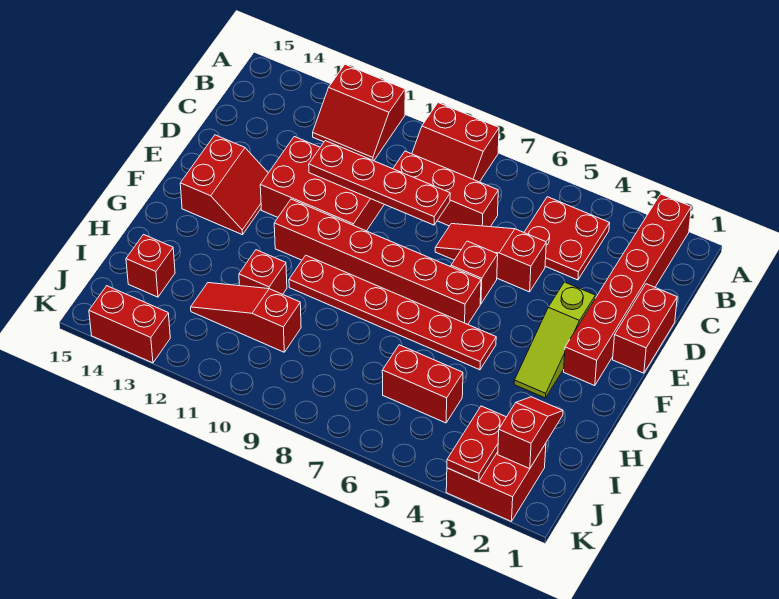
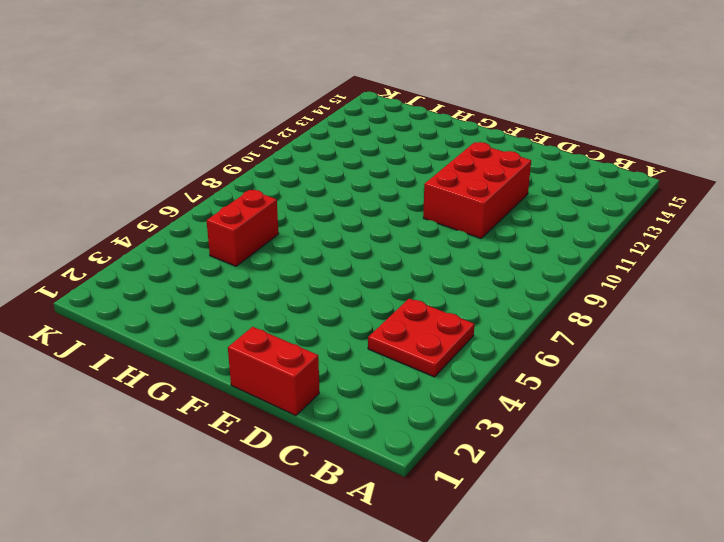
none -> red 1x6 brick [564,194,691,386]
none -> red 2x2 slope [412,103,499,182]
none -> red 2x2 slope [313,64,405,161]

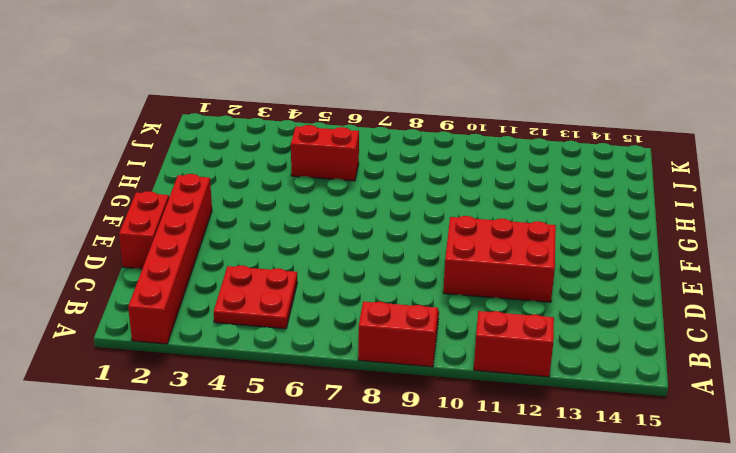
none -> red 1x3 brick [393,151,498,227]
none -> red 1x3 slope [435,224,546,292]
none -> lime 1x3 slope [514,282,595,398]

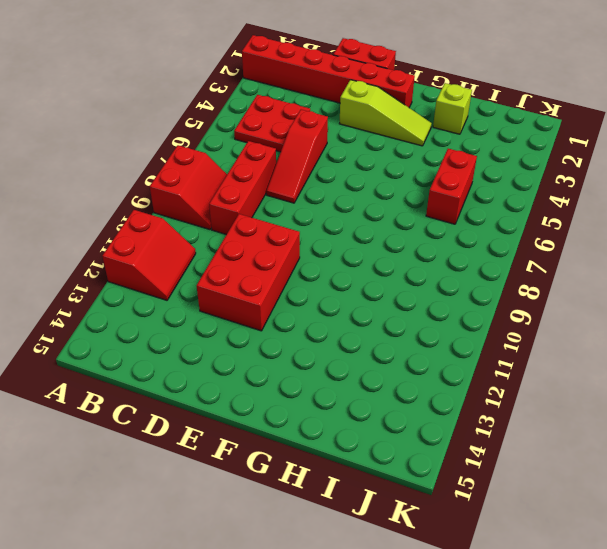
lime 1x1 brick [433,83,472,134] -> none
none -> red 1x1 brick [451,241,498,304]
none -> red 2x2 slope [180,135,268,235]
none -> red 1x6 brick [274,199,481,324]

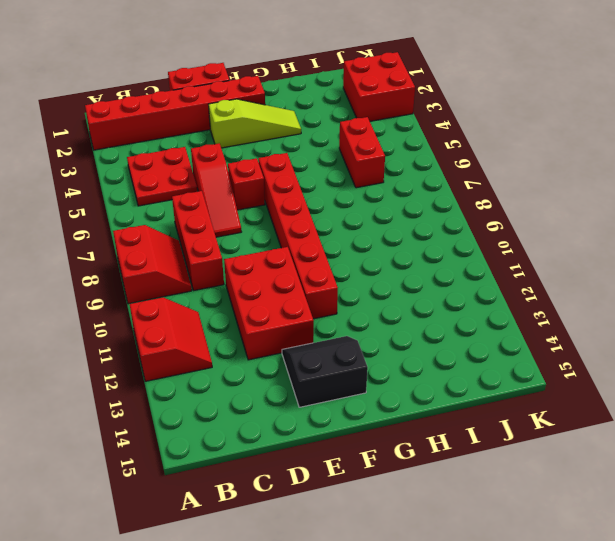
black 2x2 slope [282,336,368,407] -> red 2x2 slope [180,135,268,235]
none -> red 1x6 plate [289,255,496,370]
none -> red 1x1 brick [239,250,287,294]
none -> red 1x3 slope [191,283,301,352]

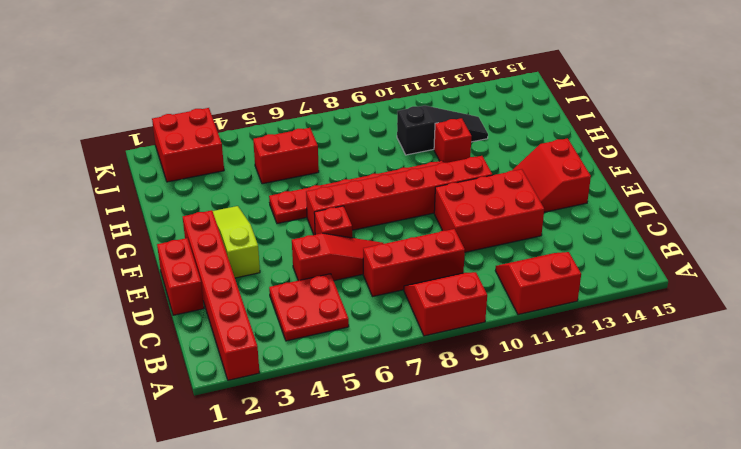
black 1x3 slope [397,106,488,155] -> red 1x3 slope [191,283,301,352]
none -> red 1x1 brick [126,235,175,297]
none -> red 1x2 brick [89,286,170,363]
none -> red 1x4 plate [309,141,450,225]

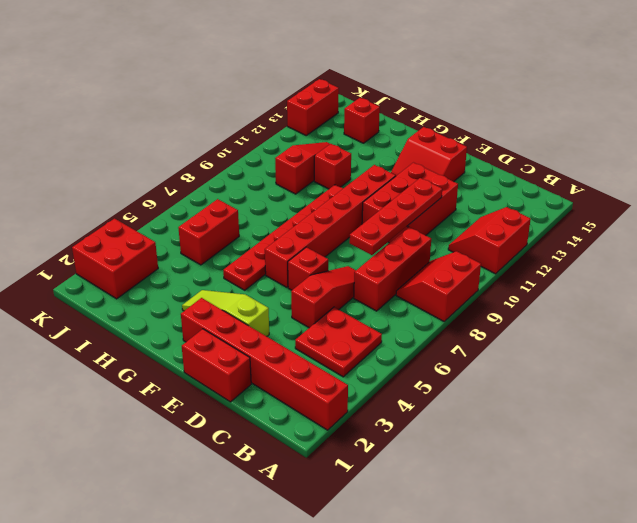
none -> red 1x2 slope [498,397,563,469]
none -> red 1x2 plate [447,406,506,482]

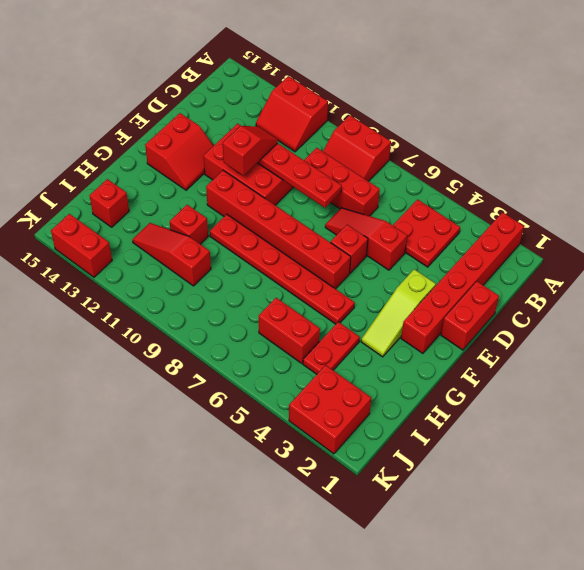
red 1x2 slope [223,126,278,176] -> red 1x2 slope moved to [498,397,563,469]
red 1x2 plate [303,322,360,374] -> red 1x2 plate moved to [447,406,506,482]

